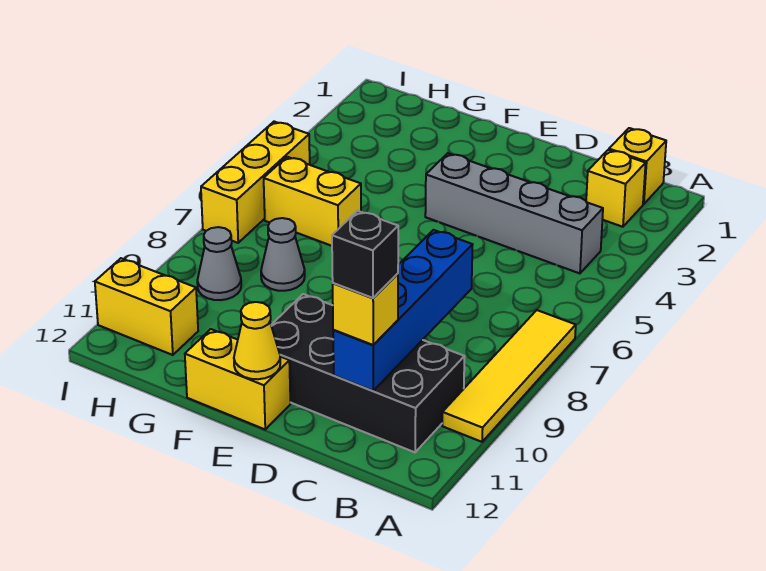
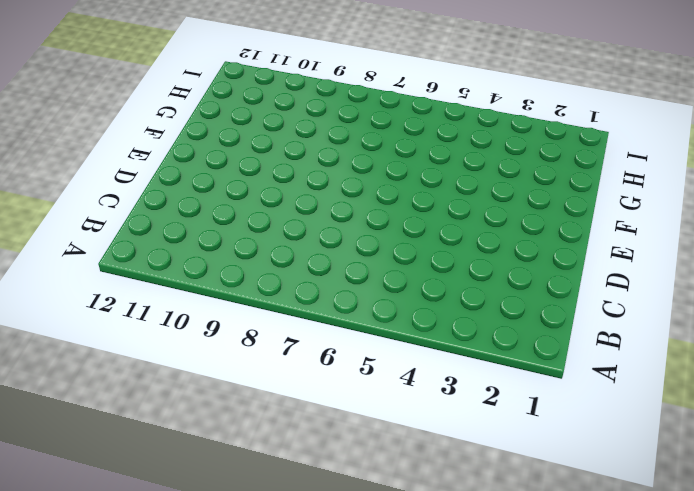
none -> yellow 1x4 tile [442,310,576,442]
none -> yellow 1x1 brick [609,128,666,204]
none -> yellow 1x1 brick [586,150,646,227]

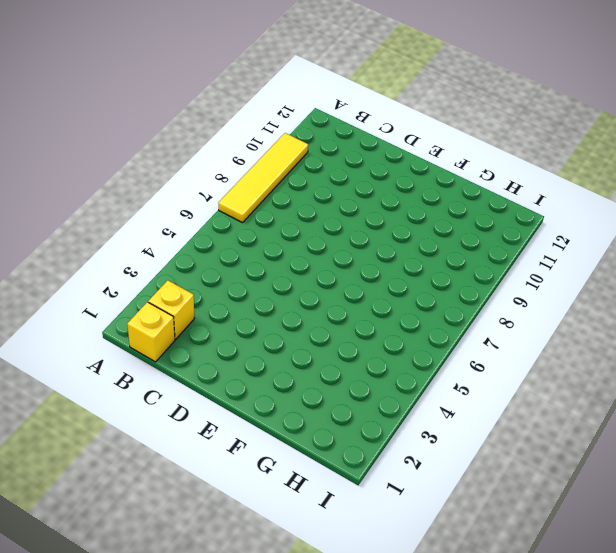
none -> grey 1x4 brick [425,153,603,273]
none -> black 2x4 brick [271,294,464,452]
none -> yellow 1x2 brick [185,329,290,429]

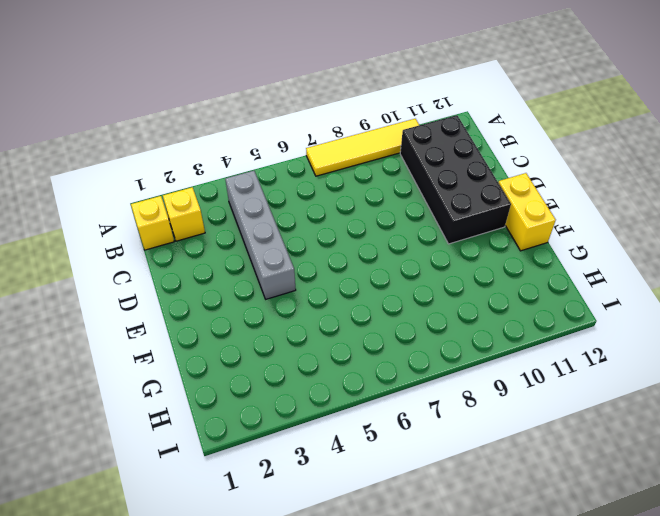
none -> yellow 1x2 brick [264,157,361,246]
none -> grey 1x1 cone [261,218,305,291]
none -> grey 1x1 cone [197,227,241,300]

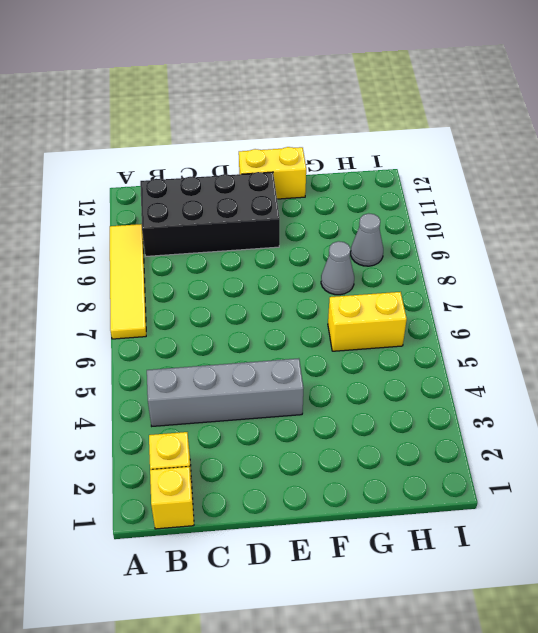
none -> yellow 1x2 brick [95,258,198,355]
none -> yellow 1x3 brick [201,122,310,243]
none -> blue 1x4 brick [333,230,473,391]

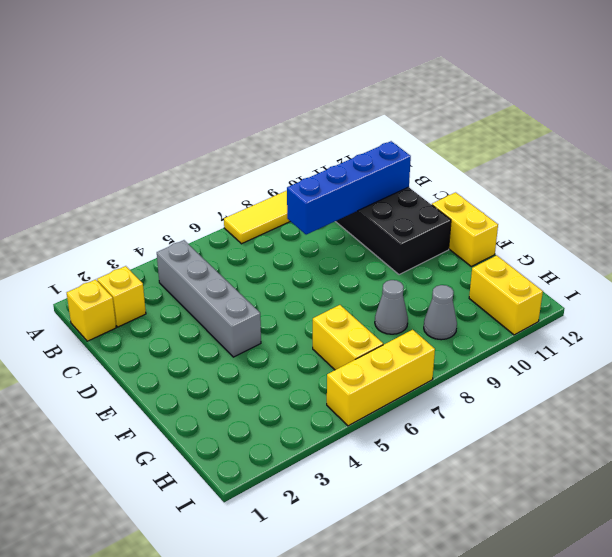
none -> yellow 1x1 cone [234,302,280,379]
none -> yellow 1x1 brick [333,274,398,345]
none -> black 1x1 brick [332,211,398,298]

